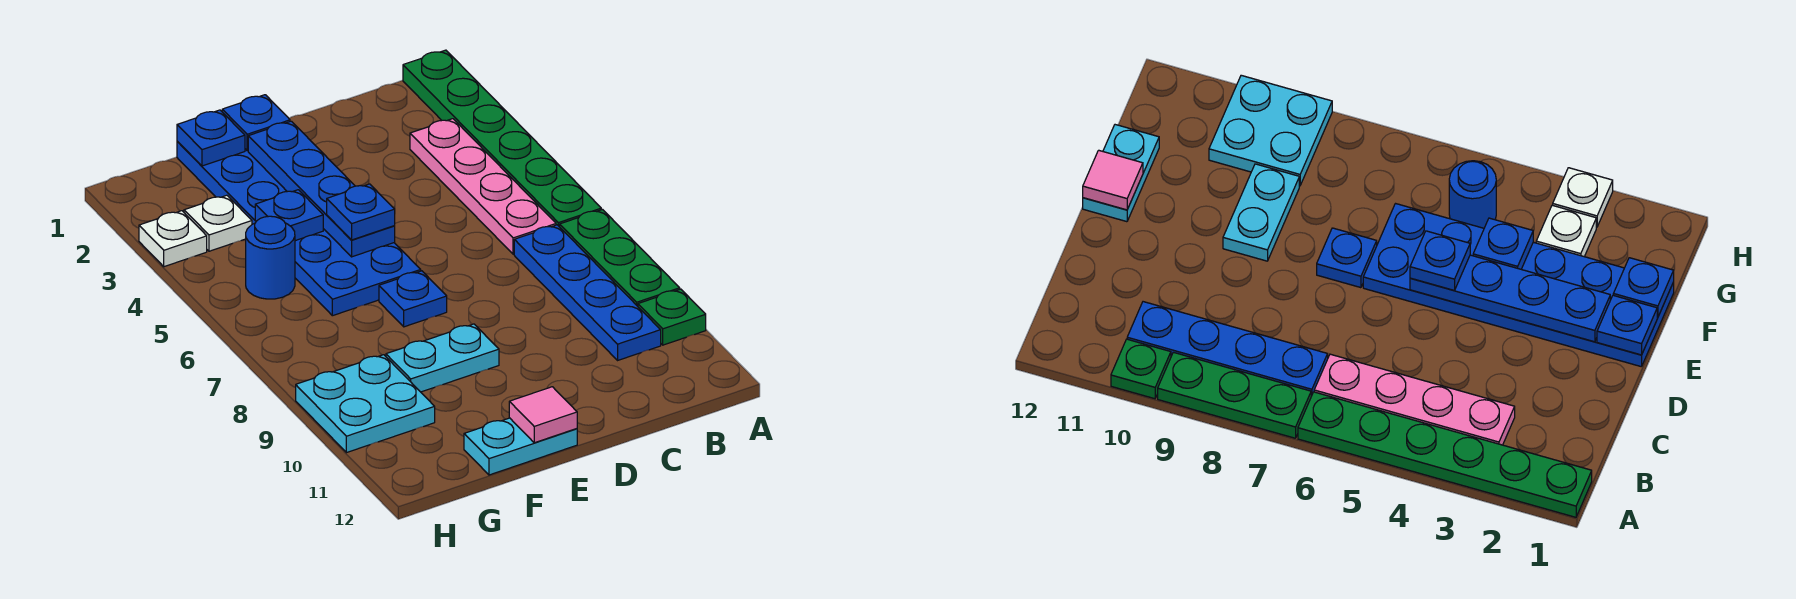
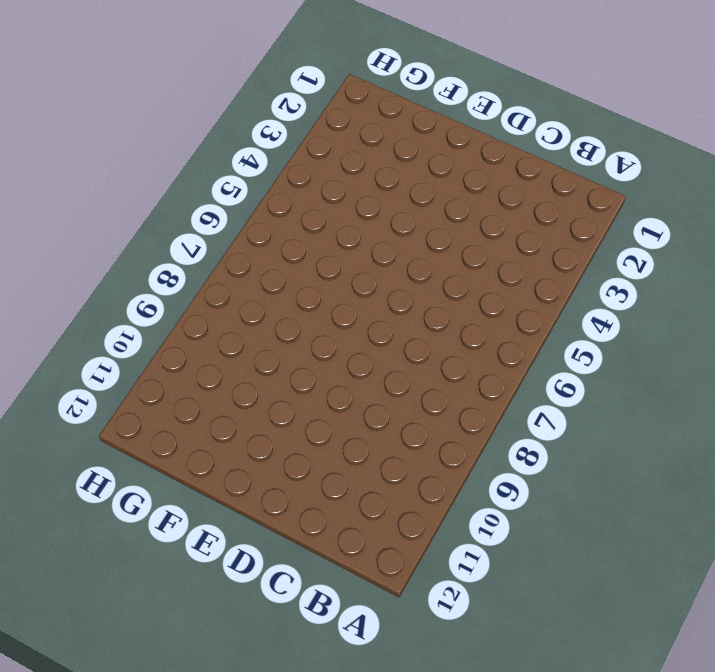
none -> green 1x6 plate [403,50,601,227]
none -> green 1x3 plate [560,210,680,306]
none -> green 1x1 plate [638,289,706,345]

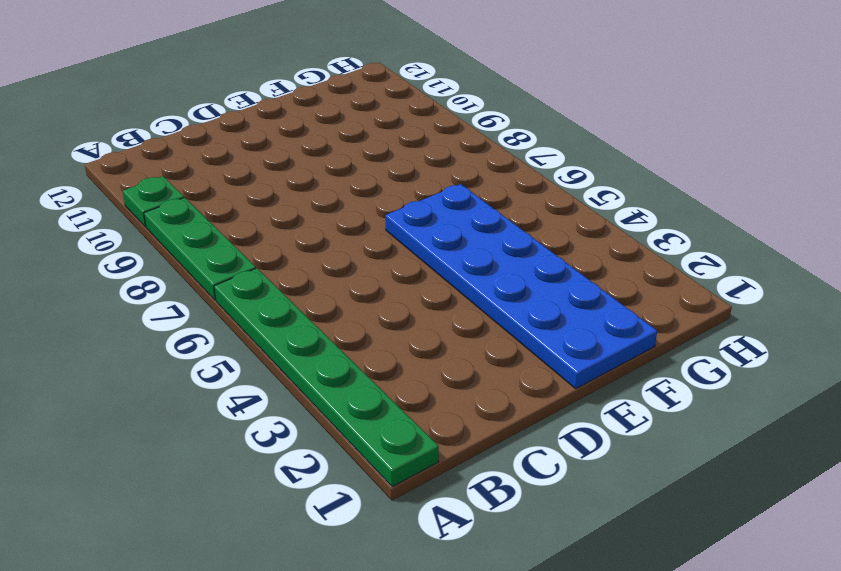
none -> pink 1x4 plate [410,119,556,254]
none -> blue 1x4 plate [514,225,661,360]
none -> blue 1x1 plate [379,271,447,327]

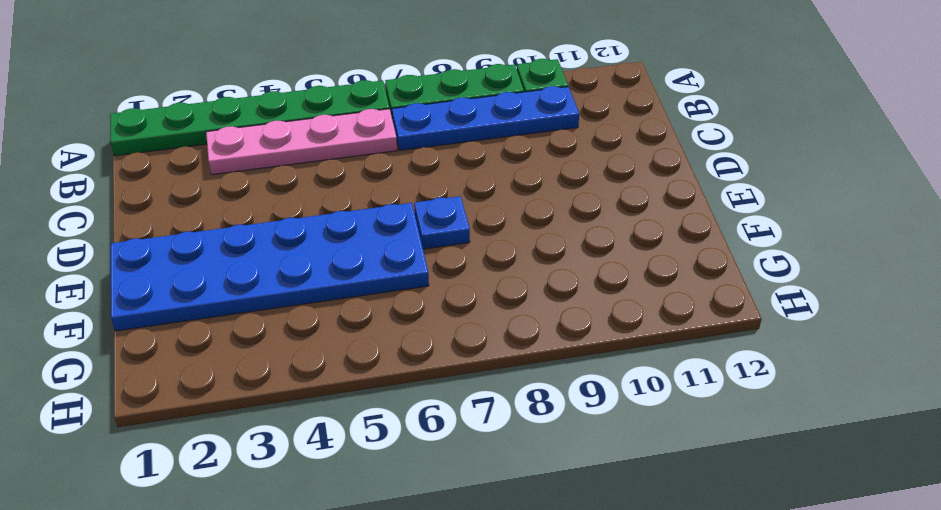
none -> cyan 1x2 plate [386,324,499,392]
none -> cyan 1x2 plate [464,418,577,475]
none -> white 1x1 plate [184,195,252,251]

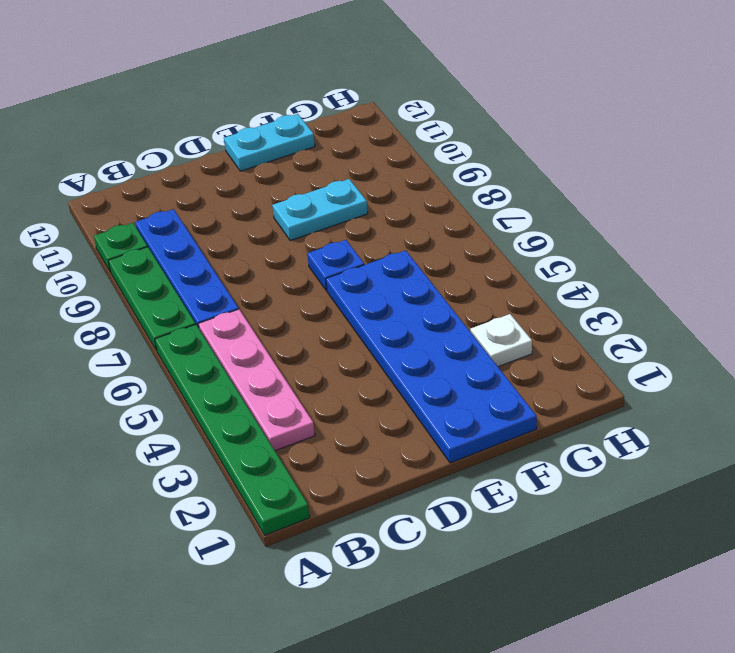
none -> blue 1x1 round brick [246,216,295,299]
none -> cyan 2x2 plate [296,355,435,453]
none -> white 1x1 plate [139,211,207,267]

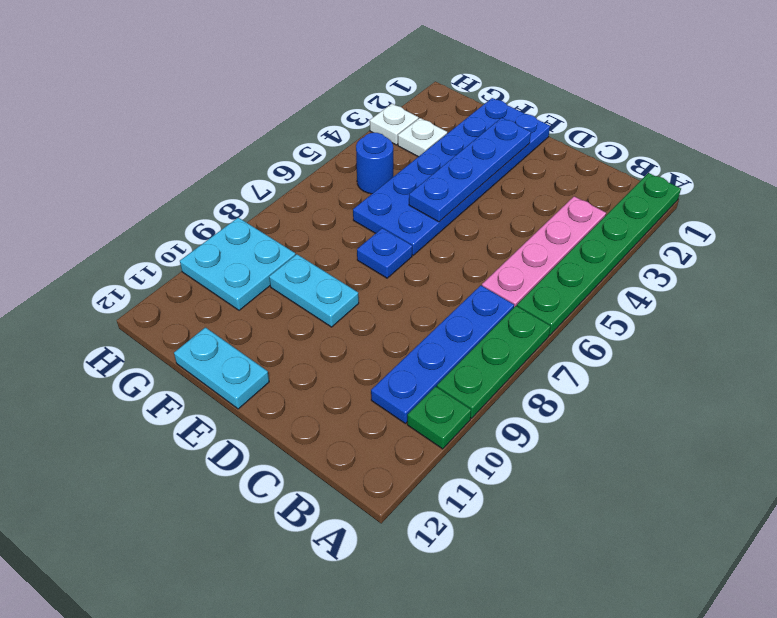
none -> blue 1x1 plate [222,95,290,151]
none -> pink 1x1 tile [509,387,577,443]
none -> blue 1x1 plate [177,110,245,166]

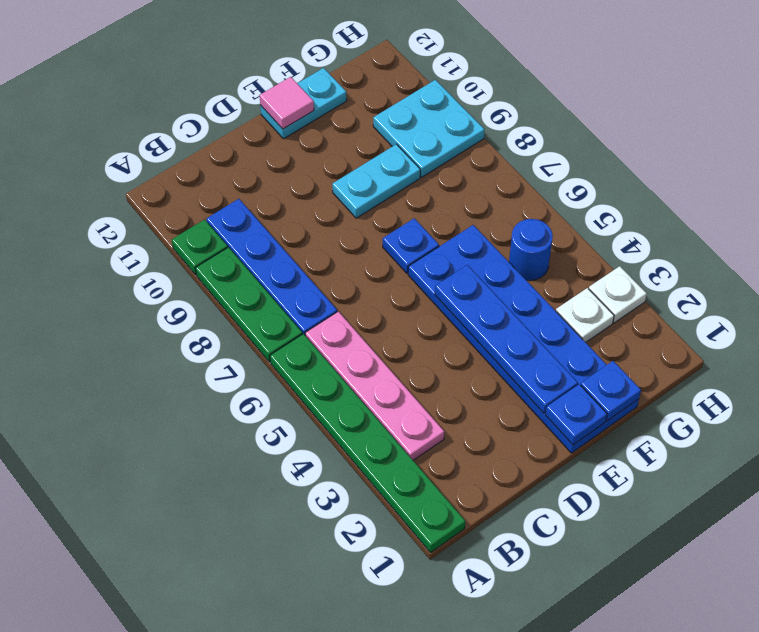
none -> blue 1x1 plate [255,190,323,241]
none -> blue 1x1 plate [327,184,395,240]

